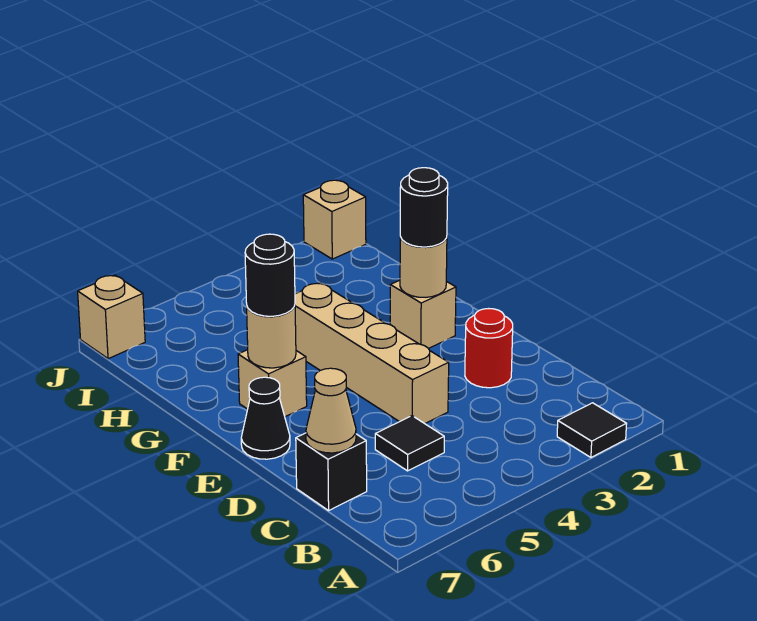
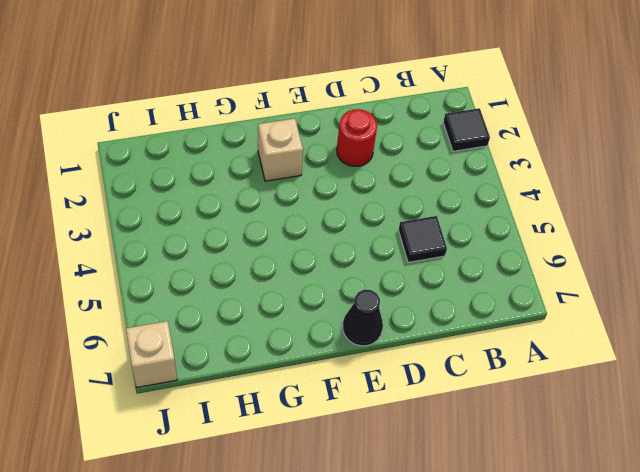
none -> black 1x1 brick [296,433,367,510]
none -> tan 1x4 brick [295,283,449,424]
none -> tan 1x1 brick [238,350,307,417]

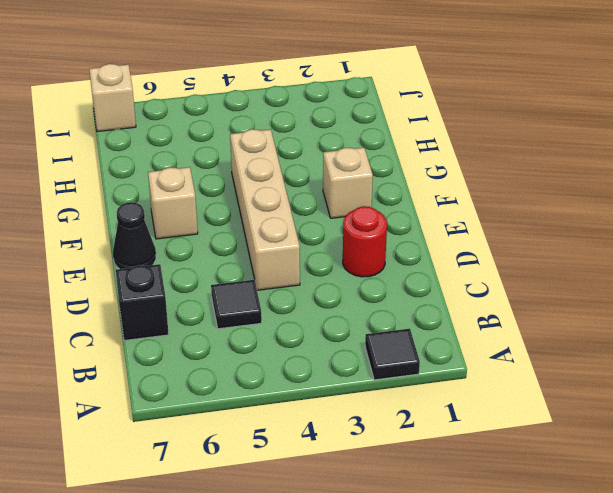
none -> tan 1x1 brick [303,180,366,259]
none -> tan 1x1 cone [306,368,356,453]
none -> tan 1x1 round brick [400,237,447,297]

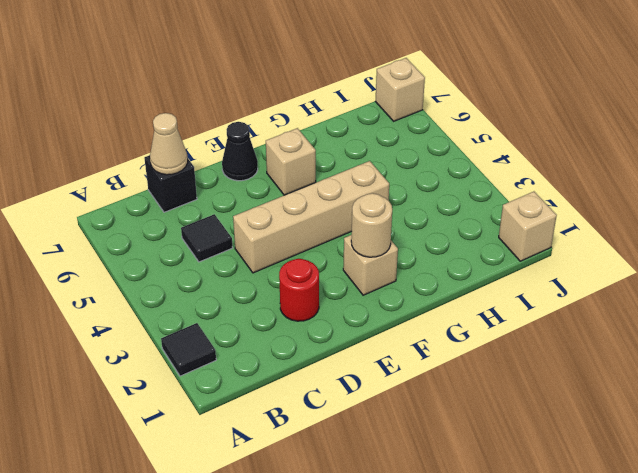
none -> tan 1x1 round brick [247,306,296,368]
none -> black 1x1 round brick [400,168,448,247]
none -> black 1x1 round brick [245,234,295,316]

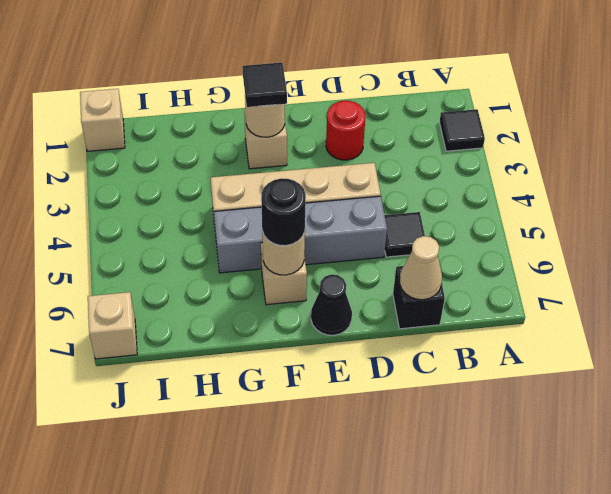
grey 1x4 brick [214,196,387,273] -> none
black 1x1 tile [243,63,287,107] -> black 1x1 round brick [400,168,448,247]

